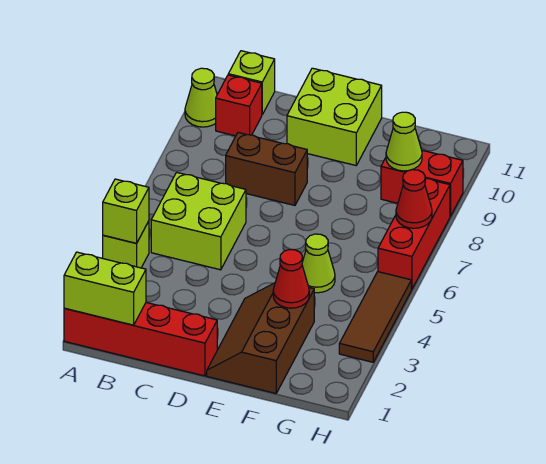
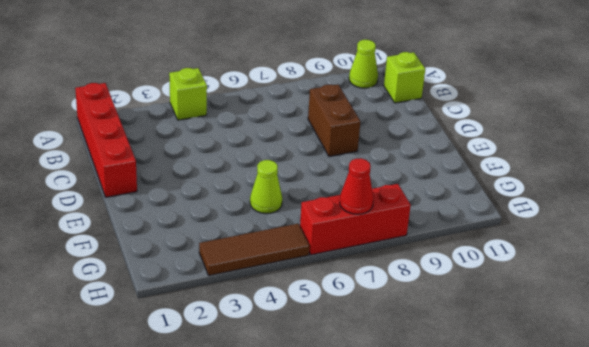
none -> lime 2x2 brick [151,172,246,270]
none -> red 1x1 brick [216,75,262,136]
none -> lime 2x2 brick [287,68,382,165]

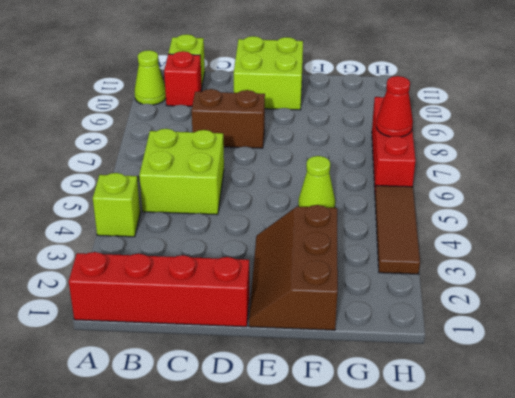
none -> red 1x2 brick [381,150,463,216]
none -> lime 1x2 brick [64,252,146,325]
none -> lime 1x1 brick [103,179,149,243]

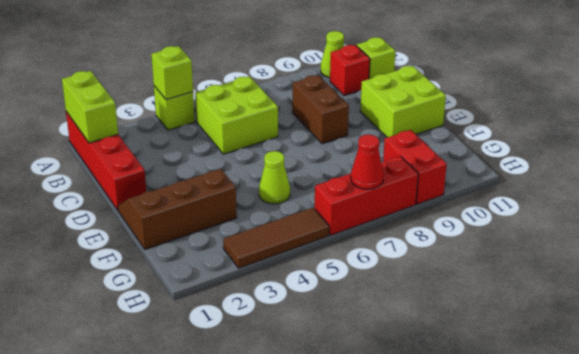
none -> red 1x1 cone [273,250,309,308]
none -> lime 1x1 cone [386,112,422,171]

